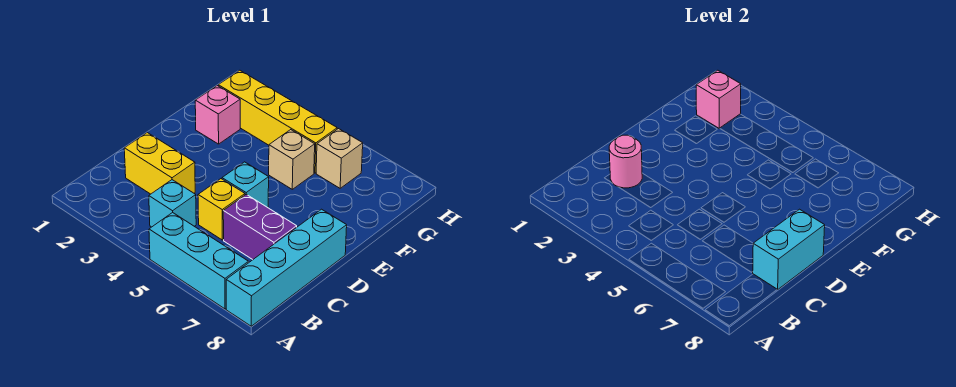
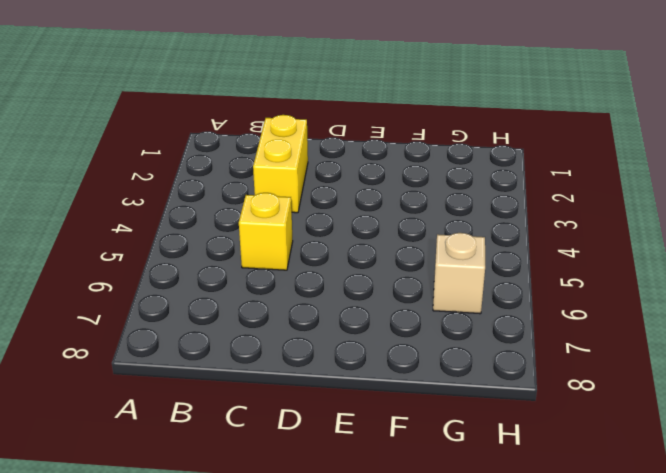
none -> cyan 1x3 brick [149,212,248,309]
none -> cyan 1x4 brick [226,209,347,326]
none -> cyan 1x1 brick [149,180,196,227]

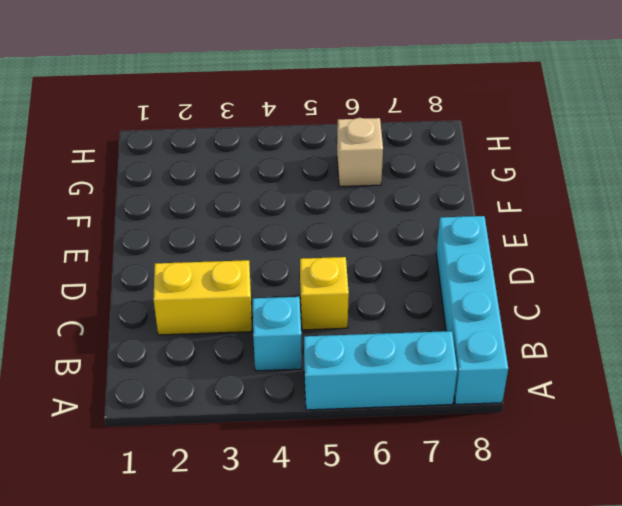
none -> purple 1x2 brick [223,194,297,260]
none -> cyan 1x1 brick [222,162,269,208]
none -> pink 1x1 brick [195,86,240,144]

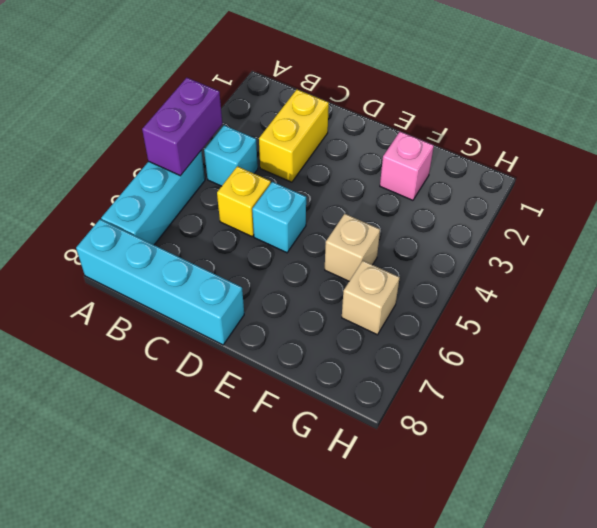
purple 1x2 brick [142,78,222,176] -> purple 1x2 brick moved to [223,194,297,260]
none -> yellow 1x4 brick [218,70,337,173]
none -> pink 1x1 round brick [609,135,642,188]
none -> cyan 1x2 brick [753,209,825,290]

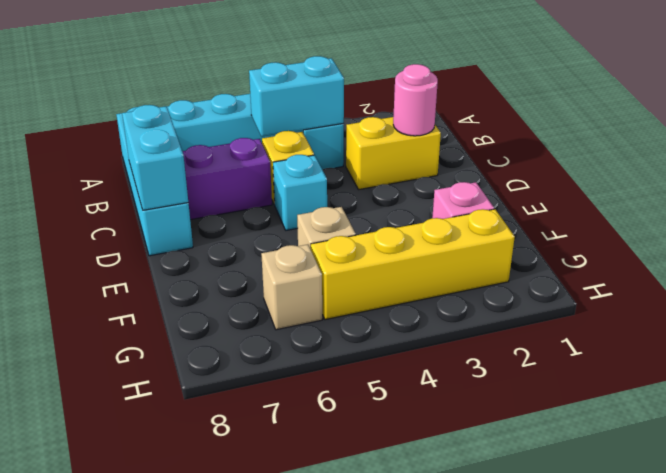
cyan 1x2 brick [249,56,344,137] -> none
none -> pink 1x1 brick [696,70,741,128]

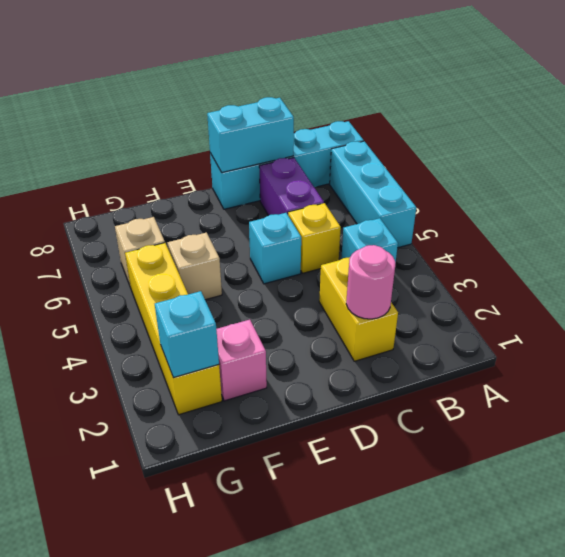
cyan 1x1 brick [155,291,219,378] -> pink 1x1 brick [696,70,741,128]

